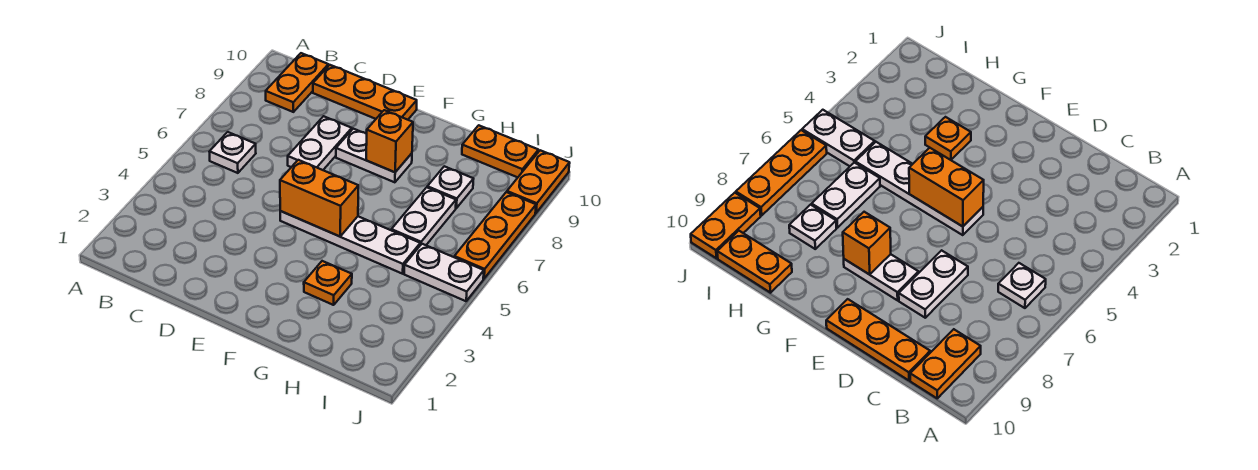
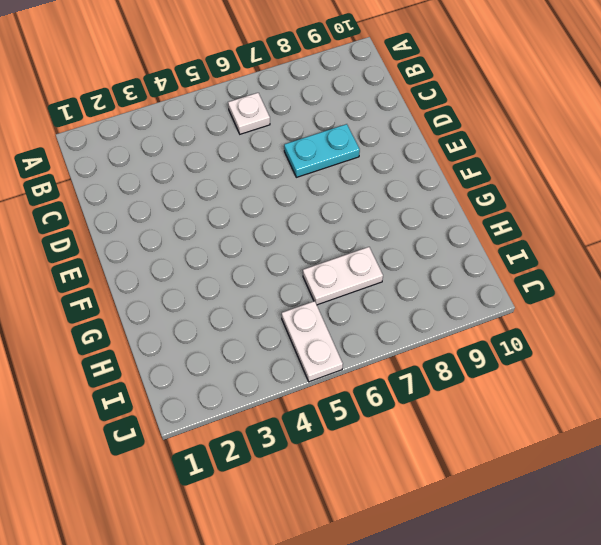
cyan 1x2 plate [284,124,360,177] -> white 1x2 plate [288,116,352,170]
none -> orange 1x2 plate [266,53,328,112]
none -> orange 1x3 plate [313,65,417,120]
none -> white 1x4 plate [280,211,420,274]

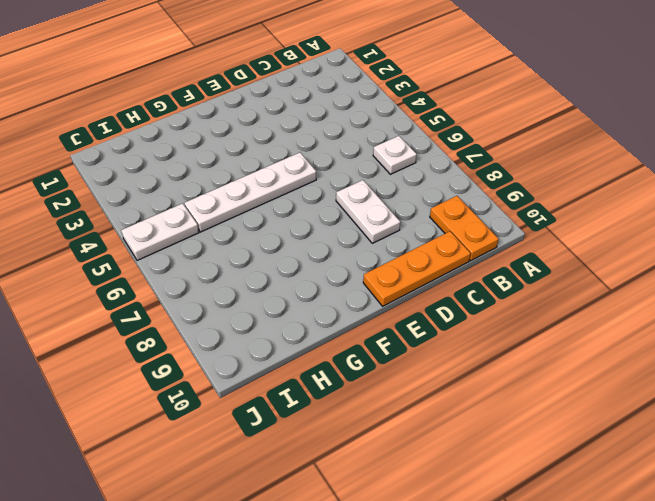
none -> white 1x2 plate [336,129,412,182]
none -> orange 1x1 plate [304,261,352,305]
none -> white 1x2 plate [391,187,456,245]

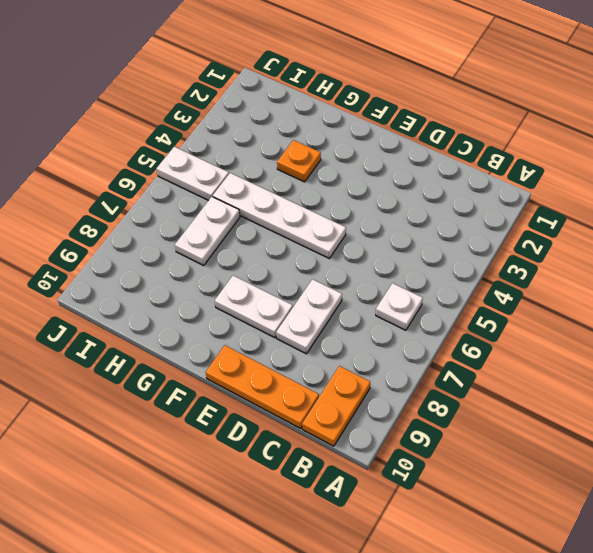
none -> white 1x1 plate [427,166,473,208]
none -> orange 1x2 plate [462,125,538,177]
none -> orange 1x3 plate [454,192,536,279]

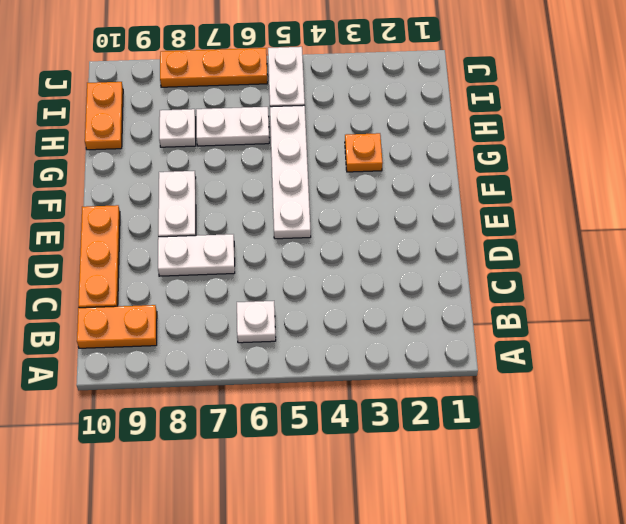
none -> orange 1x2 plate [507,150,570,213]
none -> orange 1x2 brick [280,160,358,236]
none -> orange 1x1 brick [366,110,413,172]

